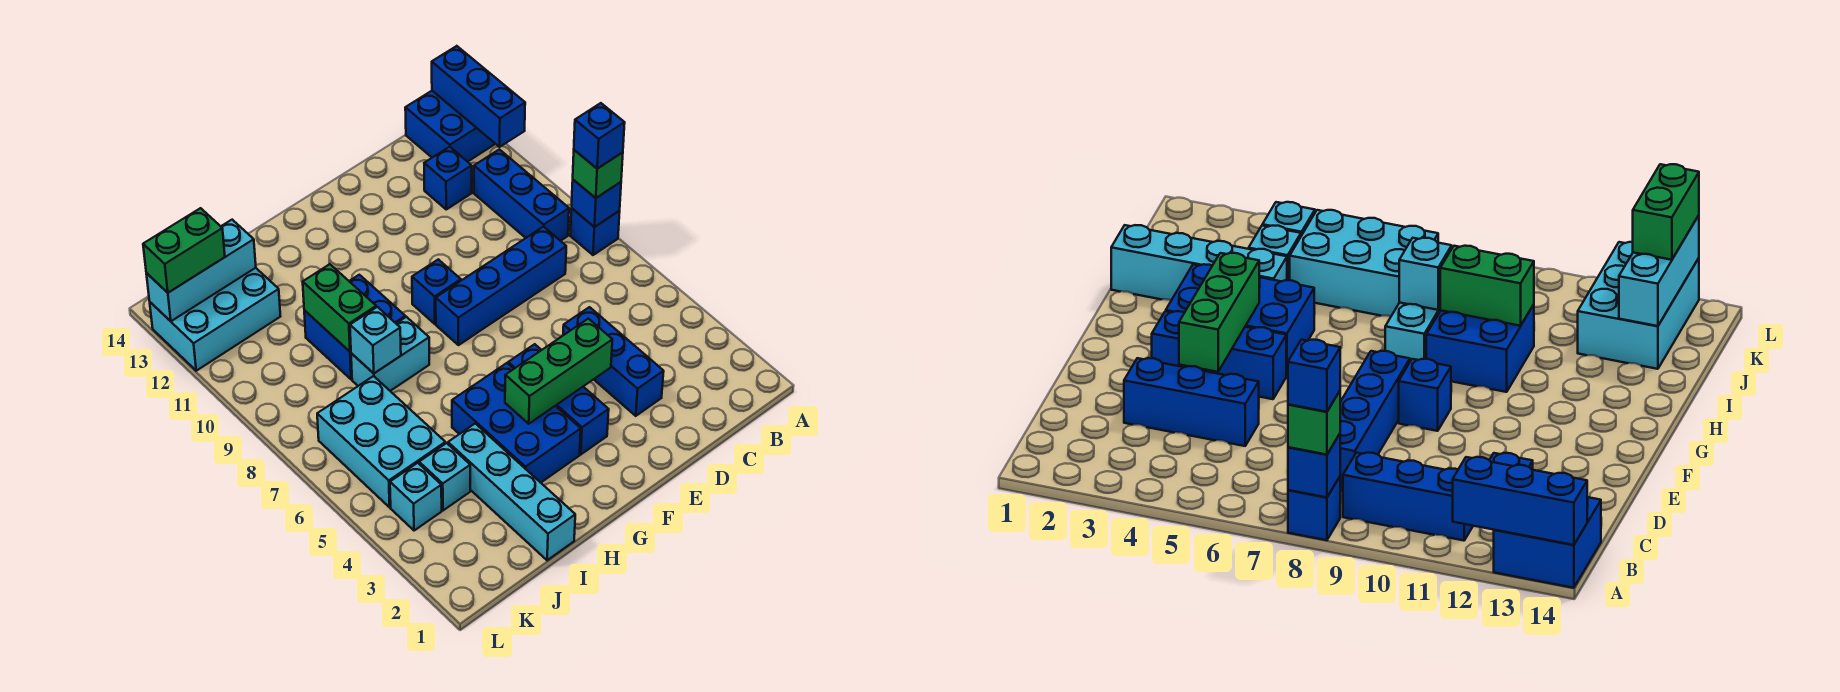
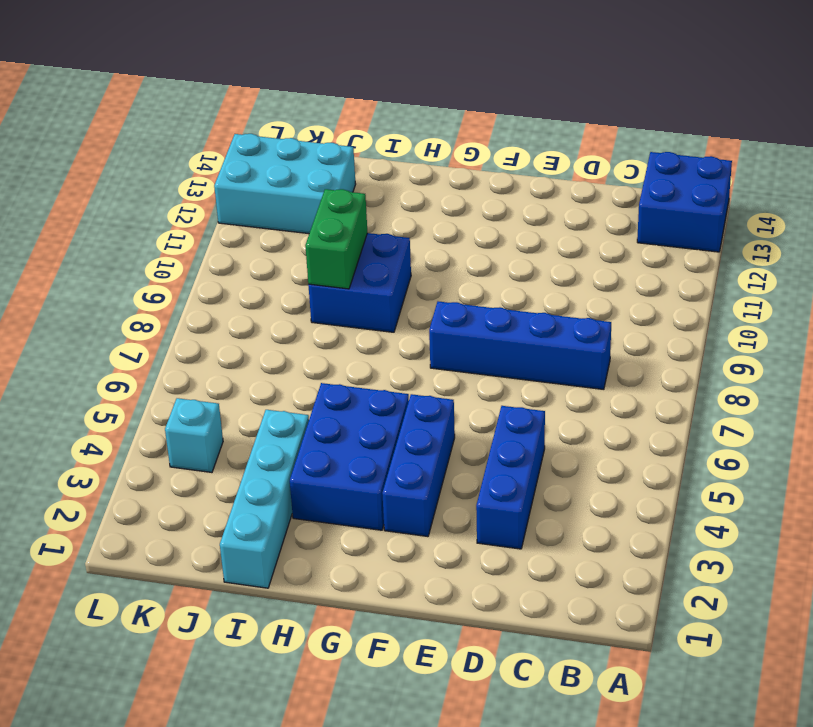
none -> blue 1x1 brick [570,208,620,255]
none -> blue 1x3 brick [474,149,569,241]
none -> blue 1x1 brick [424,147,472,209]

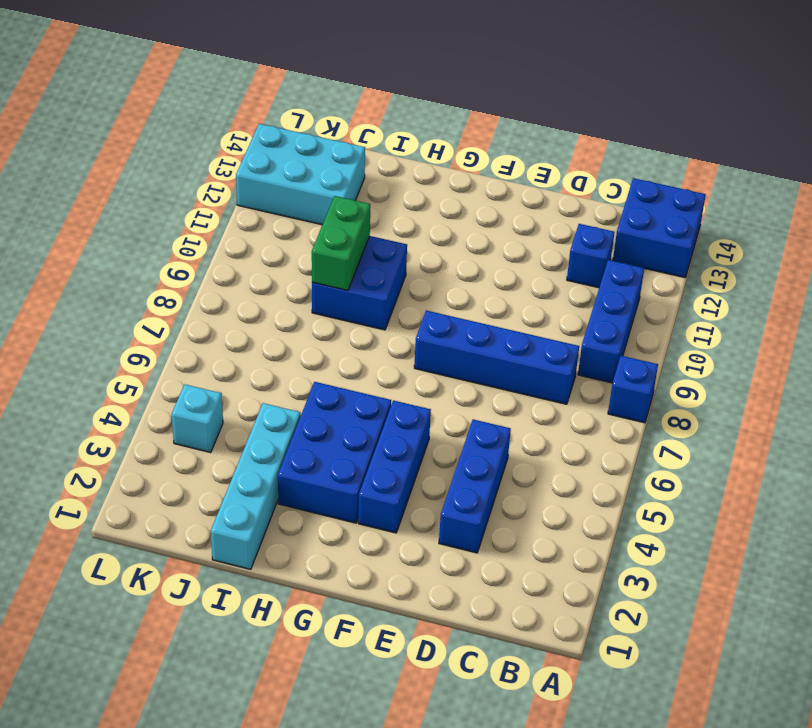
none -> blue 1x1 brick [412,259,461,324]
none -> cyan 1x2 brick [351,317,429,391]
none -> cyan 1x1 brick [419,443,470,510]

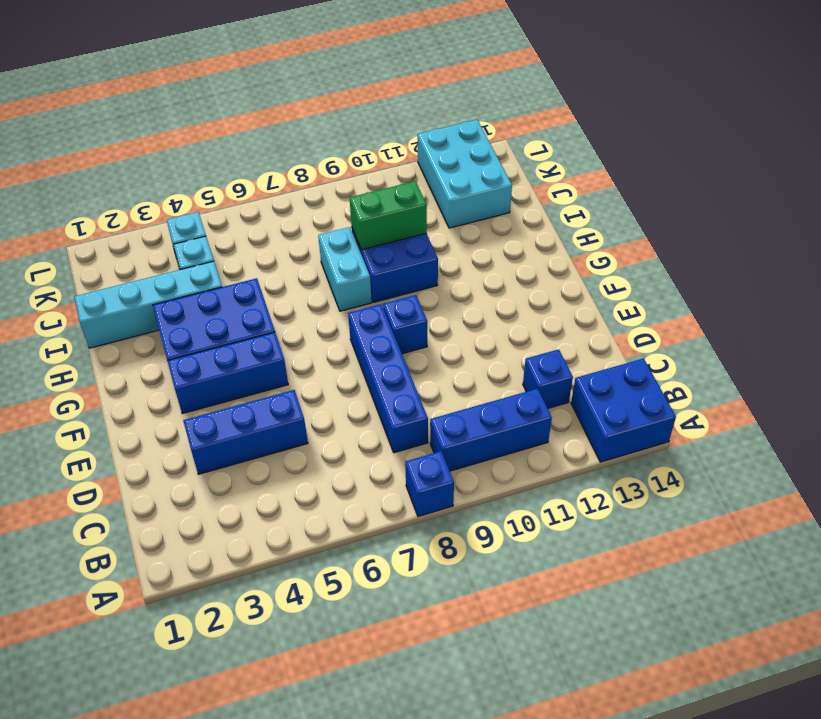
none -> cyan 2x3 brick [317,376,445,507]
none -> blue 1x1 brick [572,180,621,227]
none -> blue 1x3 brick [432,46,525,147]

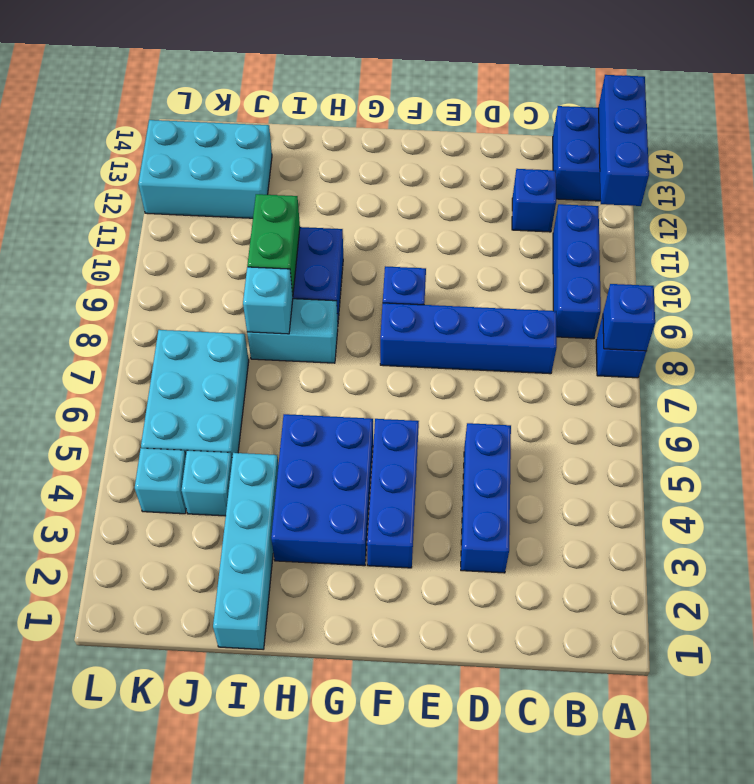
none -> green 1x3 brick [505,319,612,424]
none -> cyan 1x3 brick [146,220,256,321]
none -> green 1x1 brick [573,150,623,198]

